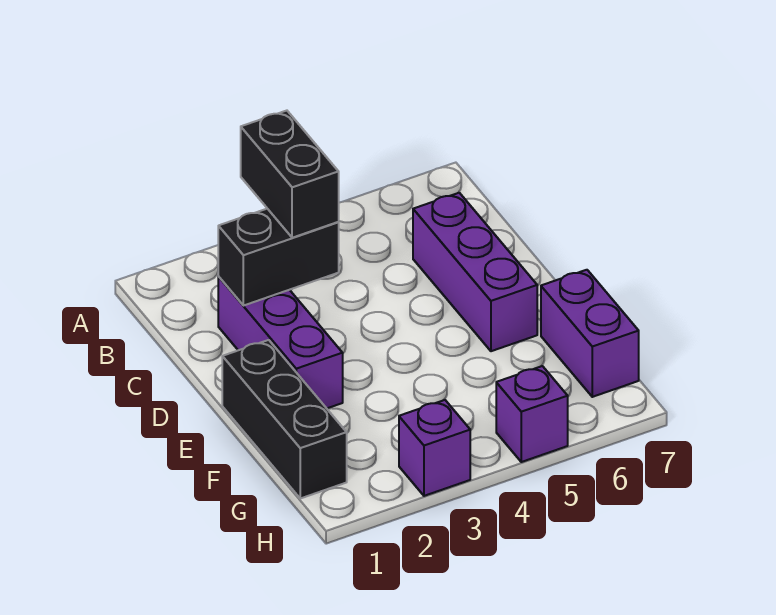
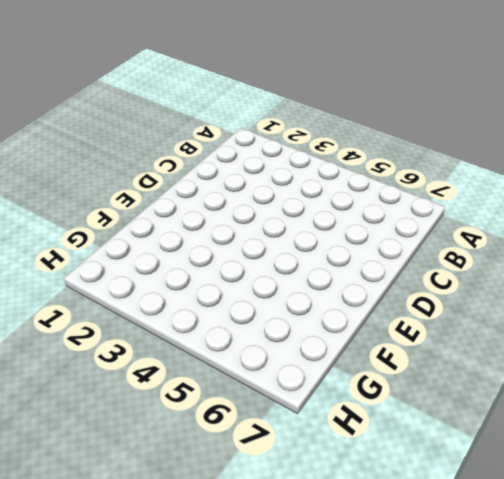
none -> purple 1x3 brick [218,277,343,408]
none -> purple 1x3 brick [413,193,537,351]

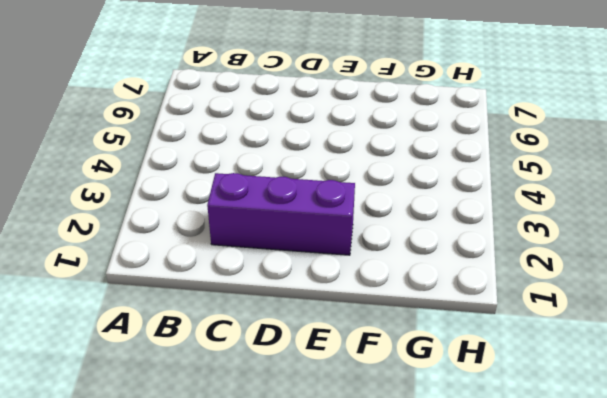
none -> purple 1x3 brick [413,193,537,351]
none -> black 1x3 brick [222,340,347,498]

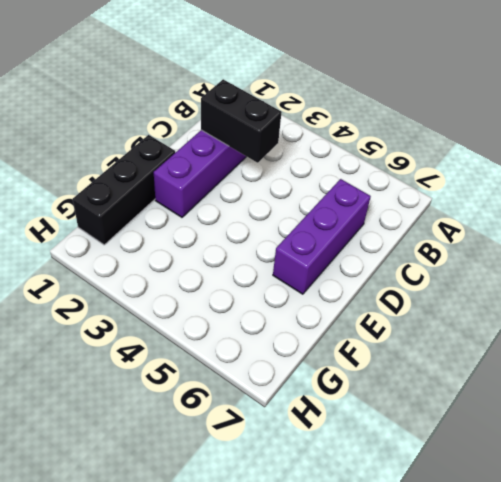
none -> purple 1x2 brick [541,270,639,397]
none -> purple 1x1 brick [399,400,470,496]

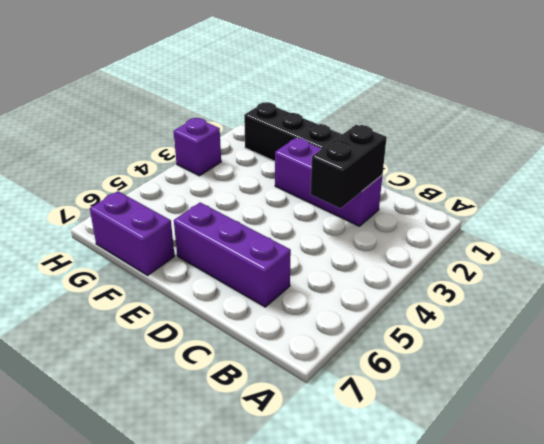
none -> purple 1x1 brick [496,366,568,462]
none -> black 1x2 brick [241,111,339,238]

